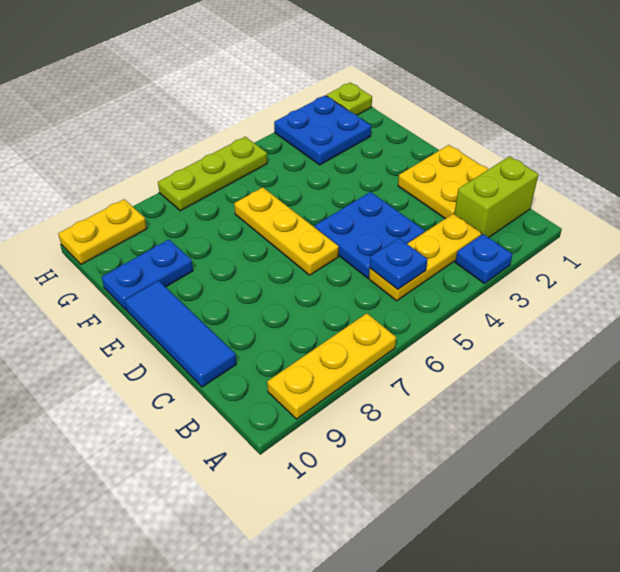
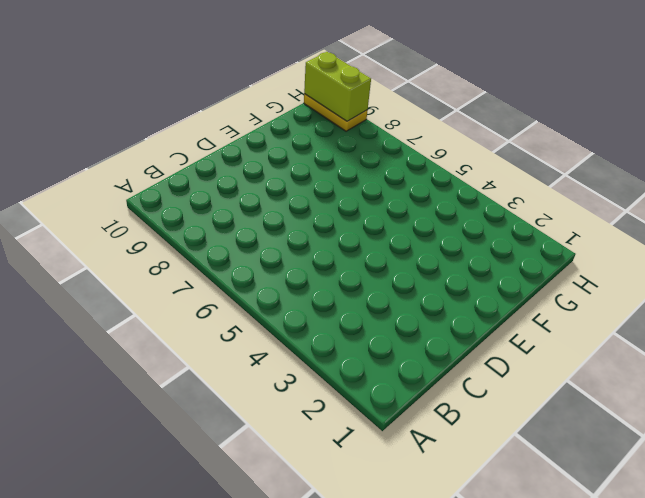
lime 1x2 brick [304,52,371,121] -> lime 1x2 brick moved to [454,156,538,238]
none -> blue 1x1 plate [455,234,512,283]
none -> yellow 1x3 plate [267,313,396,419]
none -> yellow 1x3 plate [369,214,481,301]

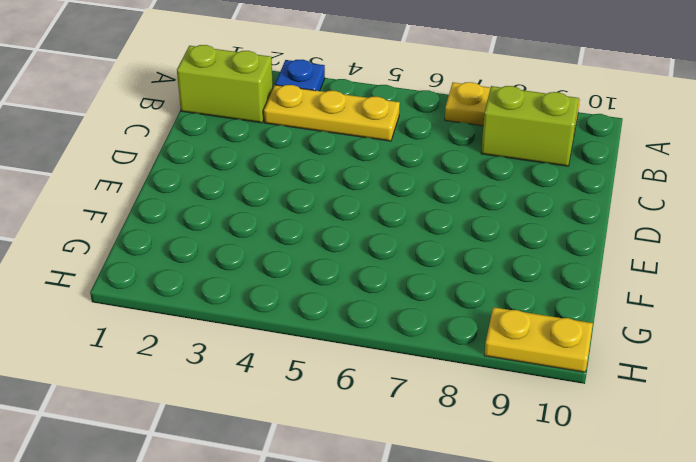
lime 1x2 brick [481,86,579,166] -> none
none -> yellow 2x2 plate [398,145,488,219]
none -> blue 2x2 plate [315,192,425,278]
none -> blue 1x3 tile [125,281,236,387]

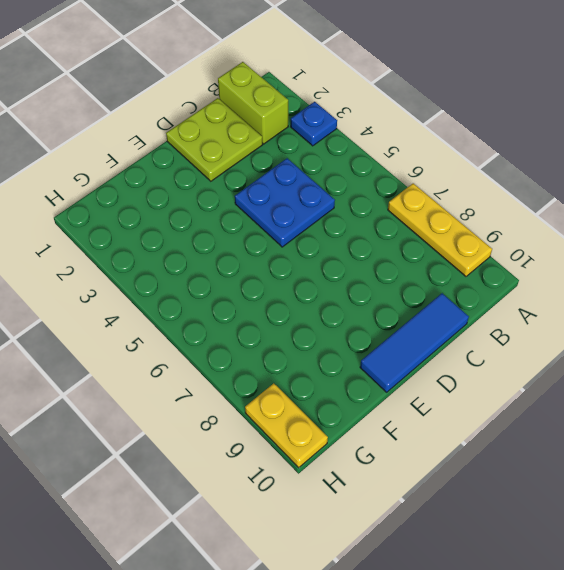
lime 2x2 plate [166,98,263,181] -> yellow 2x2 plate [398,145,488,219]
none -> yellow 1x3 plate [369,214,481,301]
none -> yellow 1x3 plate [234,187,339,275]
none -> blue 1x2 plate [102,240,193,310]

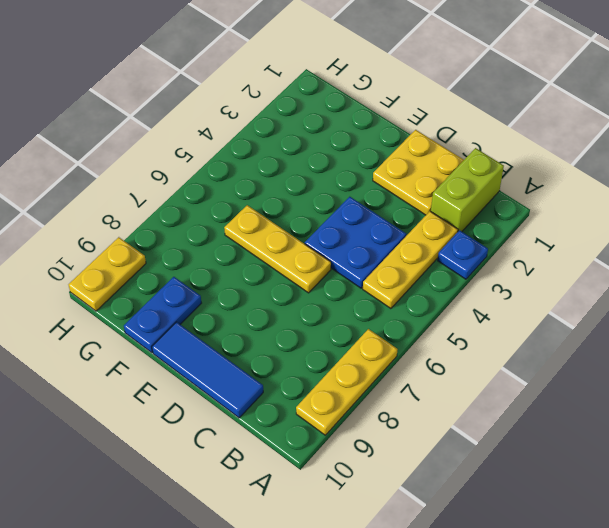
none -> blue 2x2 plate [274,95,371,165]
none -> lime 1x1 plate [326,83,372,115]
none -> lime 1x3 plate [158,137,267,211]

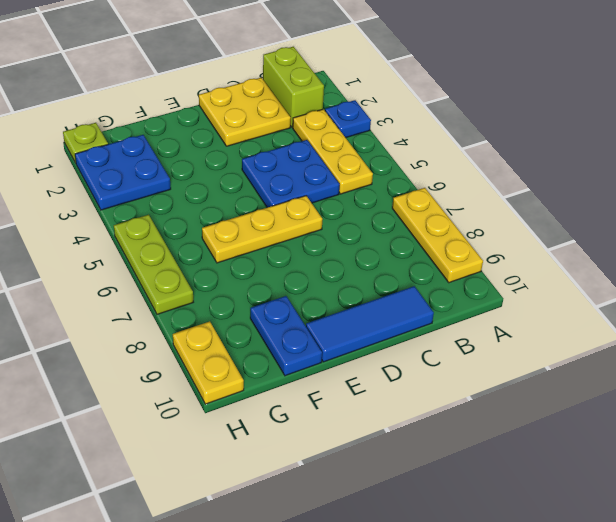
none -> blue 1x1 plate [370,238,427,289]

